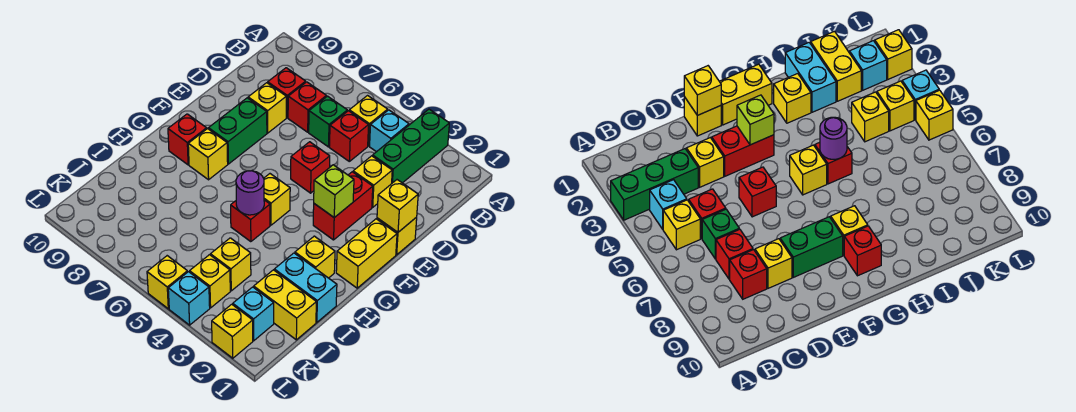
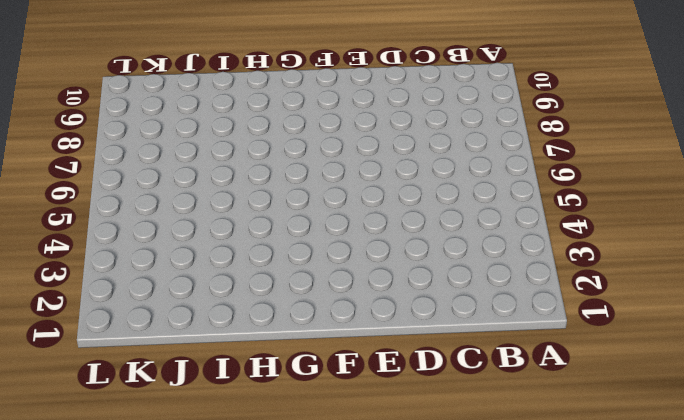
none -> green 1x3 brick [373,109,449,183]
none -> cyan 1x1 brick [370,110,409,152]
none -> yellow 1x1 brick [349,96,388,146]
none -> red 1x1 brick [329,111,369,161]

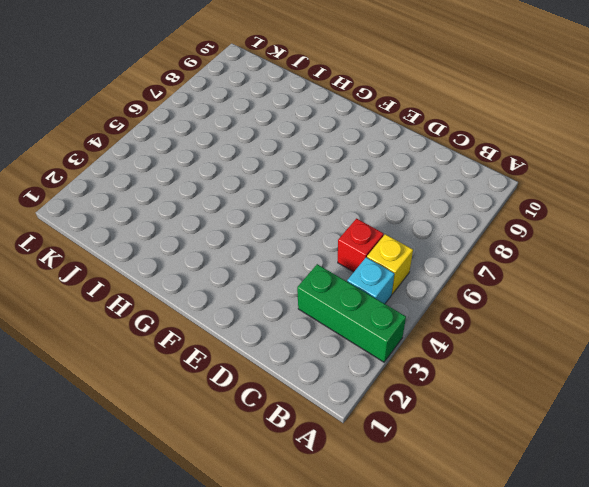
none -> green 1x1 brick [309,96,347,147]
none -> red 1x1 brick [288,82,326,132]
none -> red 1x1 brick [268,68,306,118]
none -> yellow 1x1 brick [353,156,392,207]

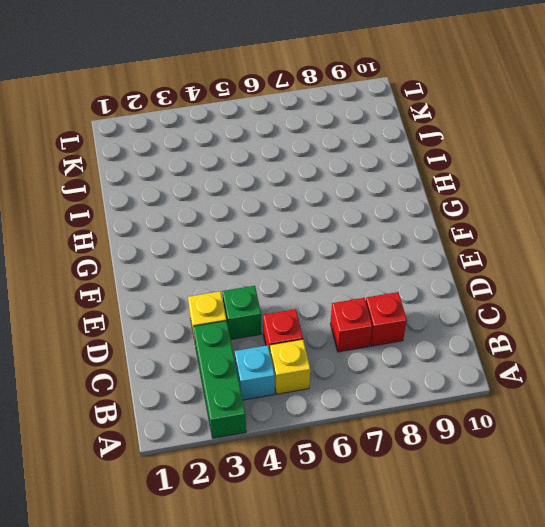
green 1x1 brick [222,286,262,339] -> green 1x1 brick moved to [309,96,347,147]
none -> yellow 1x1 brick [248,83,286,133]
none -> yellow 1x1 brick [377,217,417,255]
none -> red 1x2 brick [313,172,373,240]
none -> red 1x1 brick [291,142,330,193]

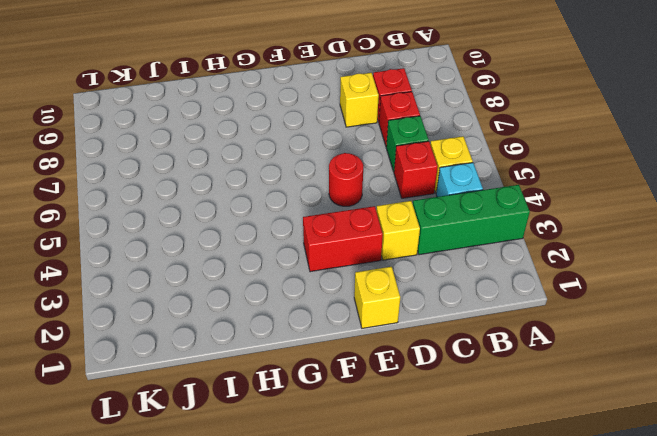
red 1x1 round brick [329,153,363,206] -> red 1x1 brick [291,142,330,193]
none -> green 1x2 brick [209,98,267,164]
none -> yellow 1x2 brick [336,219,397,288]
none -> yellow 1x1 brick [264,174,290,225]
none -> yellow 1x1 brick [188,129,228,180]

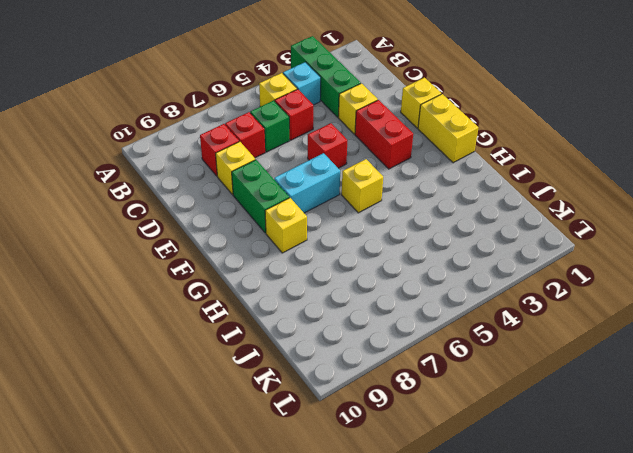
cyan 1x2 brick [274,153,340,213] -> cyan 1x2 brick moved to [274,253,337,322]
none -> red 1x1 brick [168,114,207,165]
none -> yellow 1x1 brick [295,236,335,278]
none -> red 1x1 brick [231,200,270,242]
none -> yellow 1x2 brick [254,270,316,340]

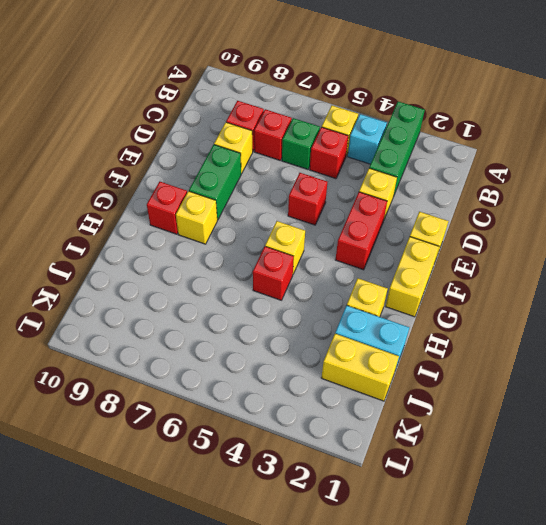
none -> yellow 1x1 brick [211,238,251,291]
none -> cyan 1x1 brick [233,287,274,341]
none -> yellow 1x1 brick [190,255,230,308]
none -> yellow 1x1 brick [212,304,253,358]

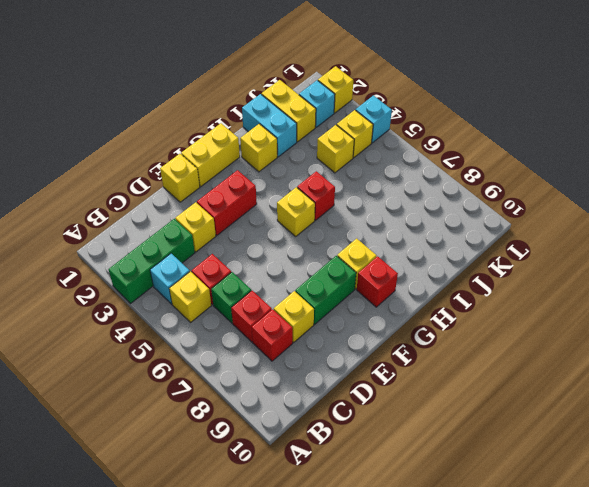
none -> red 1x1 brick [291,142,330,193]
none -> yellow 1x1 brick [147,256,188,309]
none -> yellow 1x1 brick [377,180,418,232]
none -> lime 1x1 brick [314,165,354,218]

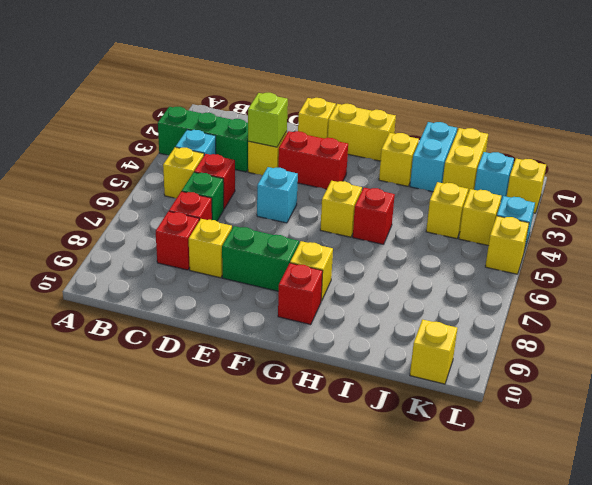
lime 1x1 brick [248,93,288,147] -> lime 1x1 brick moved to [314,165,354,218]
cyan 1x1 brick [257,167,298,223] -> red 1x1 brick [291,142,330,193]
yellow 1x1 brick [410,320,457,384] -> yellow 1x1 brick moved to [377,180,418,232]
none -> purple 1x1 round brick [236,171,264,215]

